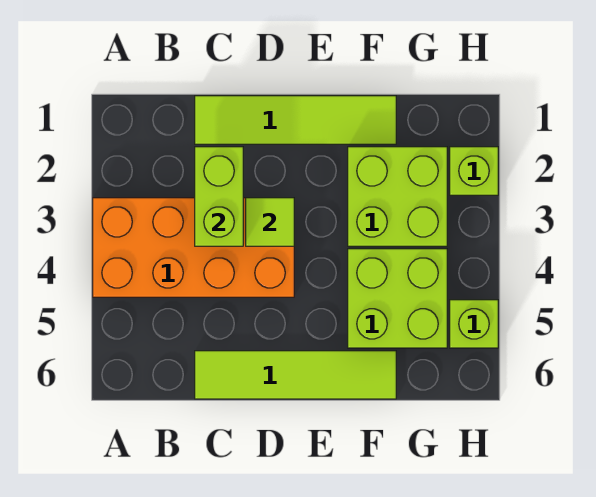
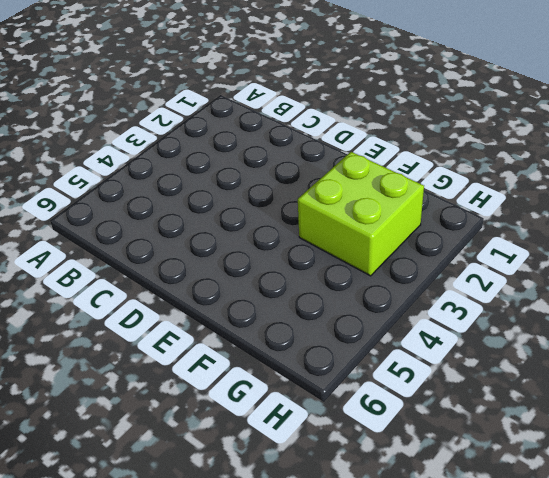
none -> orange 2x4 brick [93,198,294,297]
none -> lime 1x4 tile [195,96,396,144]

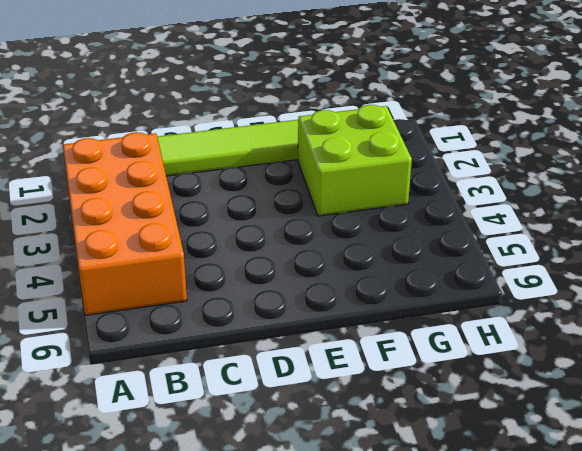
orange 2x4 brick [63,132,187,315] -> orange 2x4 brick turned to [93,198,294,297]
none -> lime 1x4 tile [195,351,396,399]
none -> lime 2x2 brick [348,249,447,348]

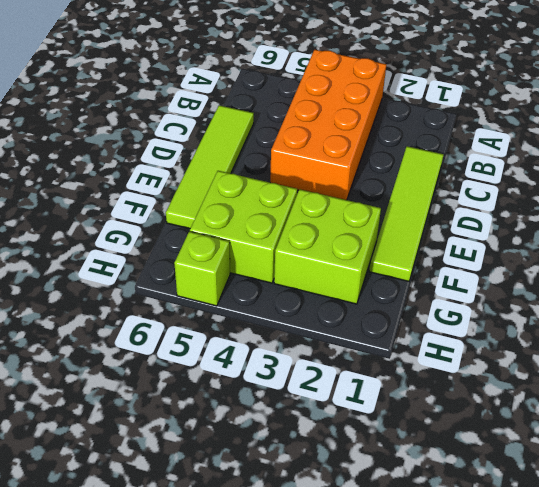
none -> lime 1x1 brick [450,147,498,195]
none -> lime 1x2 brick [195,147,243,246]

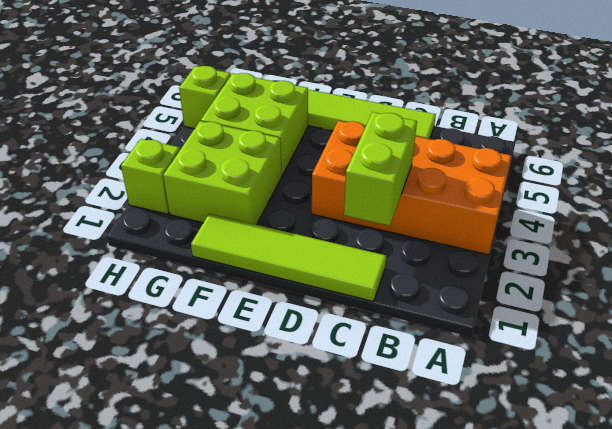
none -> lime 1x1 tile [246,198,294,246]

